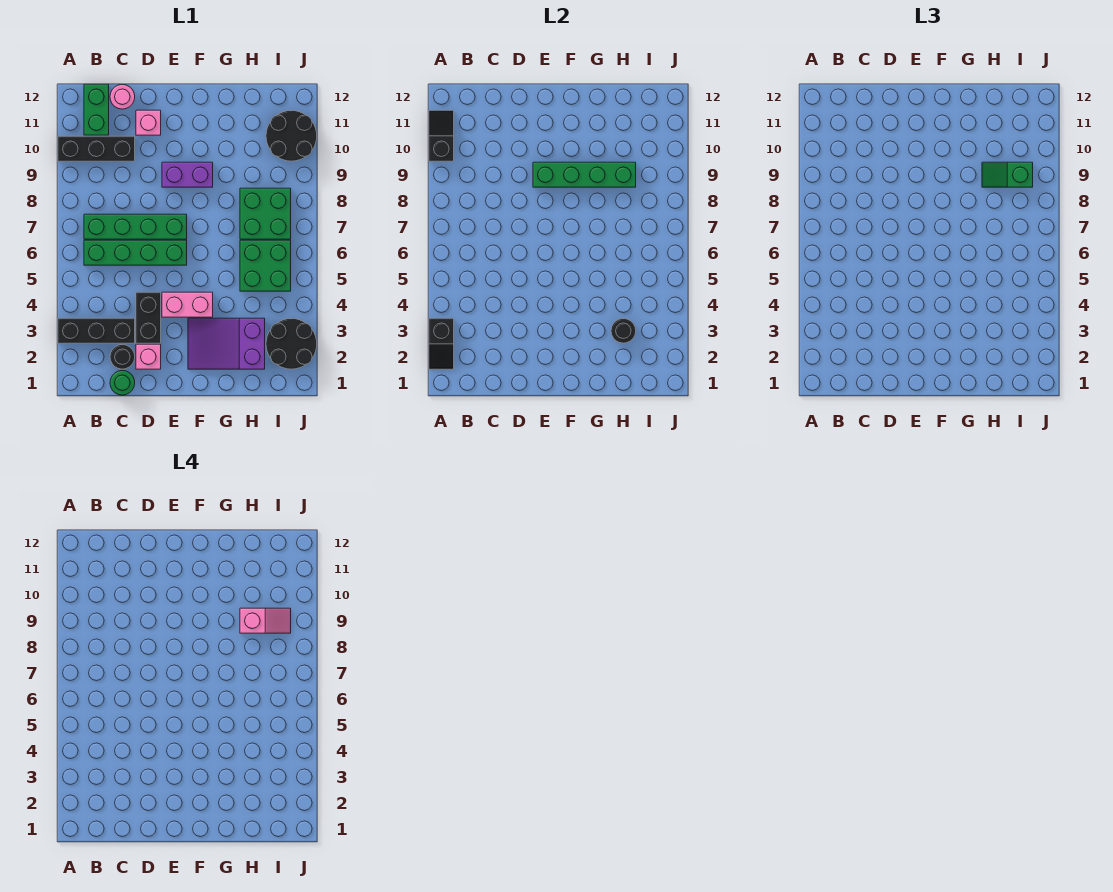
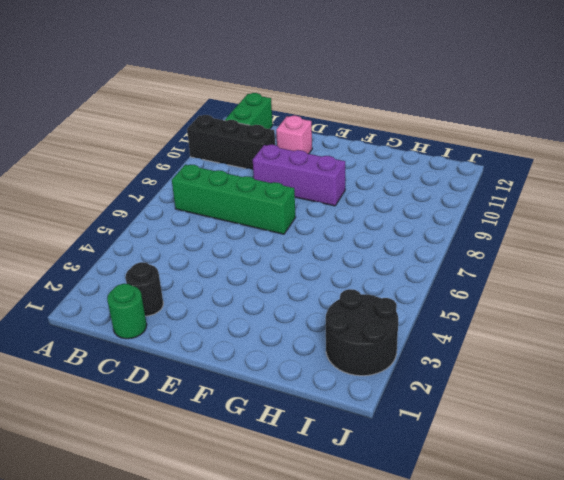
purple 1x3 brick [253,145,345,206] -> purple 1x2 brick [162,162,213,187]
none -> black 1x3 brick [58,318,135,343]
none -> green 1x4 brick [84,240,187,265]
none -> pink 1x1 round brick [110,85,135,109]

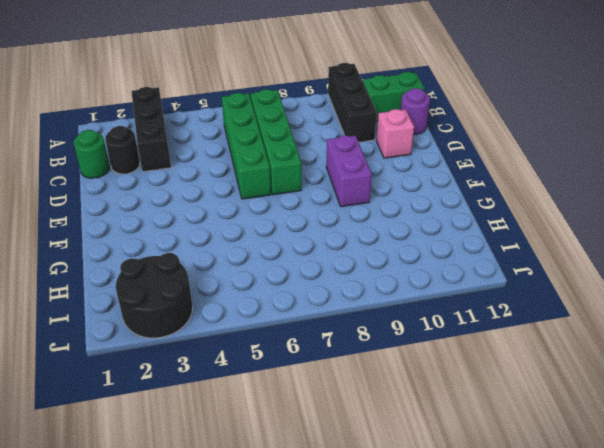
purple 1x1 round brick [401,88,430,134] -> pink 1x1 round brick [110,85,135,109]
none -> pink 1x1 brick [136,344,161,369]
none -> black 1x2 brick [136,292,161,343]
none -> pink 1x2 brick [162,292,213,317]

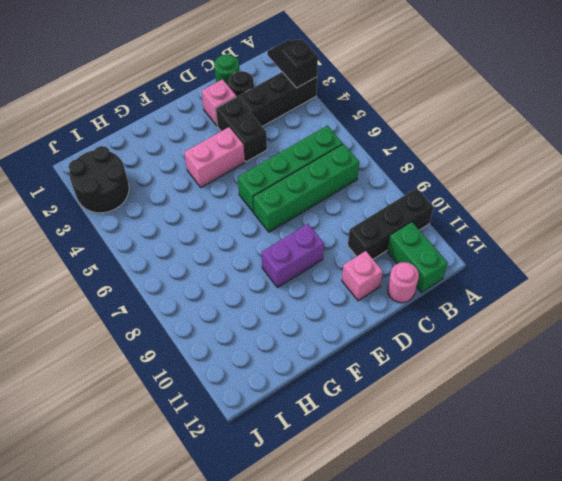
none -> purple 2x3 slope [188,318,265,369]
none -> green 2x2 brick [240,240,291,291]
none -> green 2x2 brick [240,188,291,239]

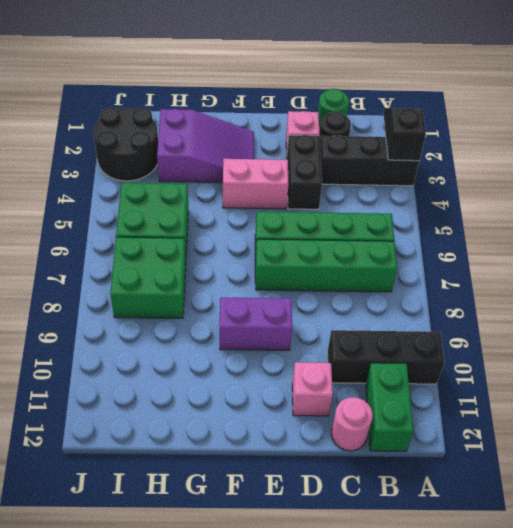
none -> black 2x2 round brick [266,110,317,161]
none -> black 1x2 slope [429,110,454,161]
none -> green 1x4 brick [533,162,636,187]

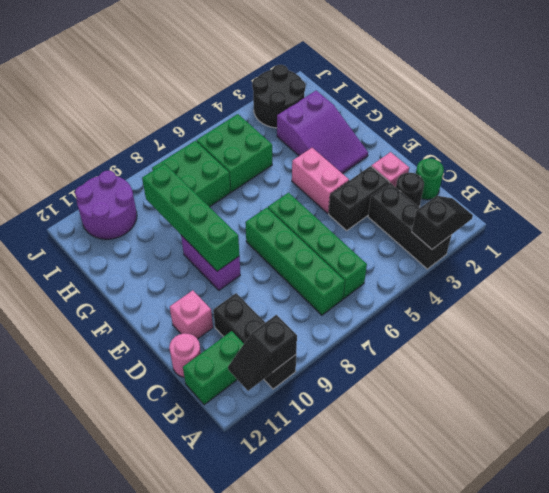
purple 2x2 round brick [75,171,137,239] -> black 2x2 round brick [266,110,317,161]
none -> black 1x1 round brick [611,319,636,343]
none -> green 1x2 slope [982,162,1033,187]
none -> pink 1x2 slope [240,608,291,633]

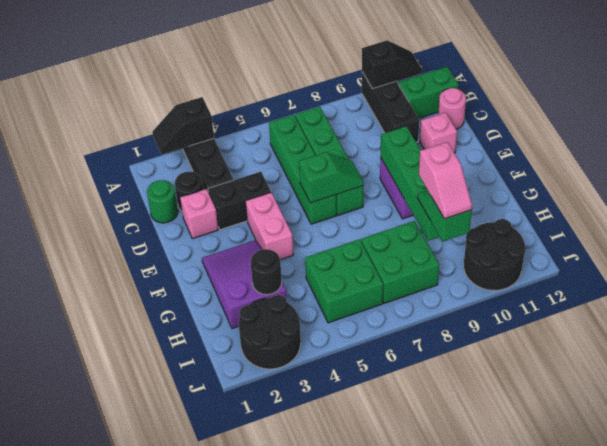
green 1x2 slope [299,152,363,203] -> none

